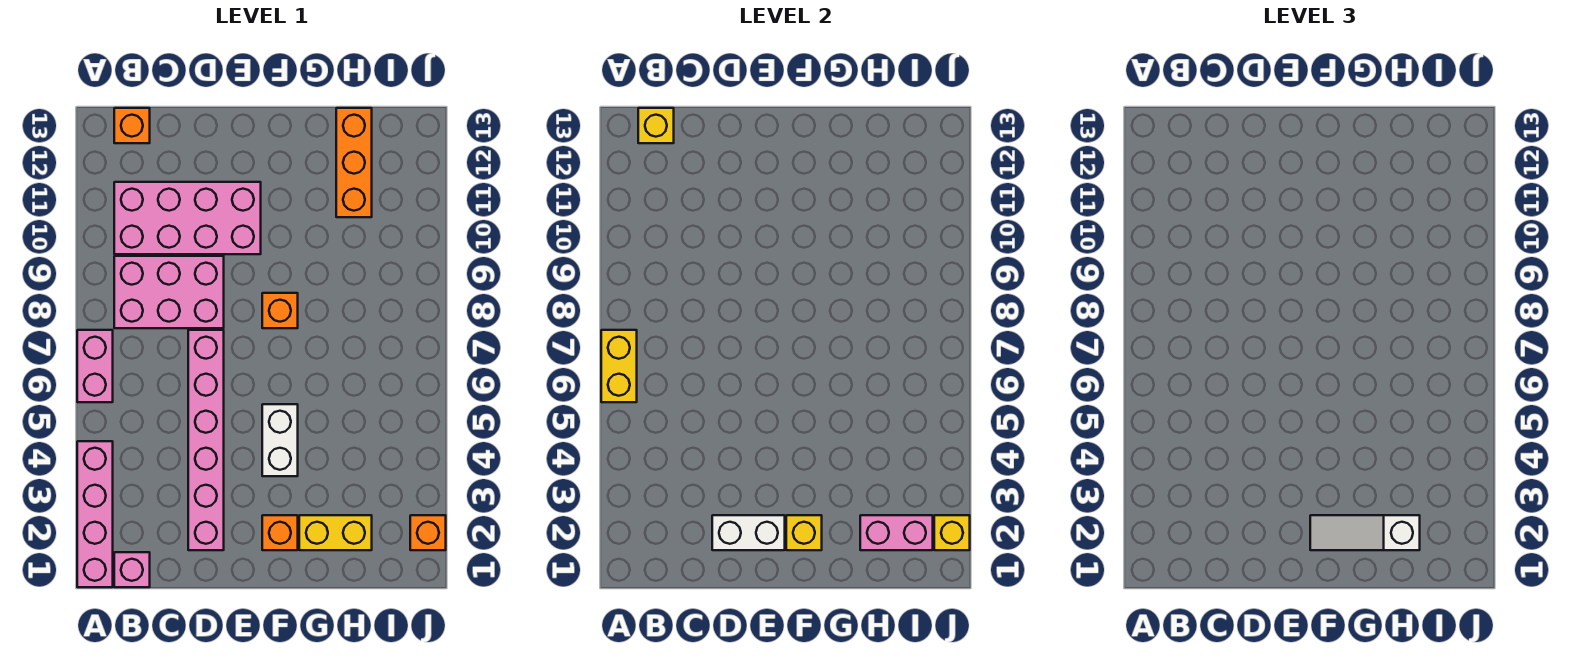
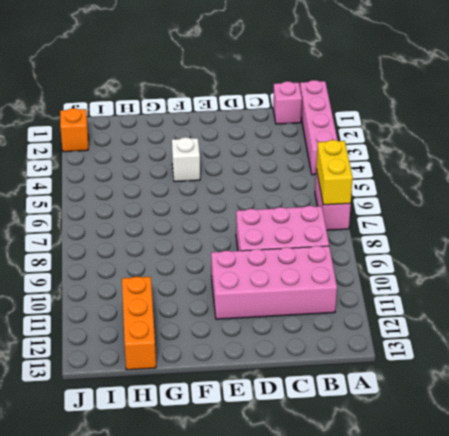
white 1x1 brick [172,137,200,182] -> white 1x2 brick [262,404,298,476]
none -> orange 1x1 brick [114,108,150,143]
none -> pink 1x6 brick [188,330,224,550]
none -> orange 1x1 brick [262,515,298,550]

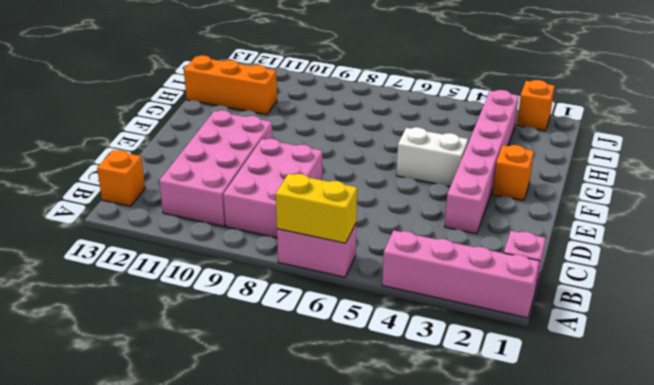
pink 1x6 brick [445,90,519,234] -> pink 1x6 brick turned to [188,330,224,550]
none -> orange 1x1 brick [262,293,298,328]
none -> yellow 1x2 brick [299,515,372,550]
none -> yellow 1x1 brick [638,108,674,143]

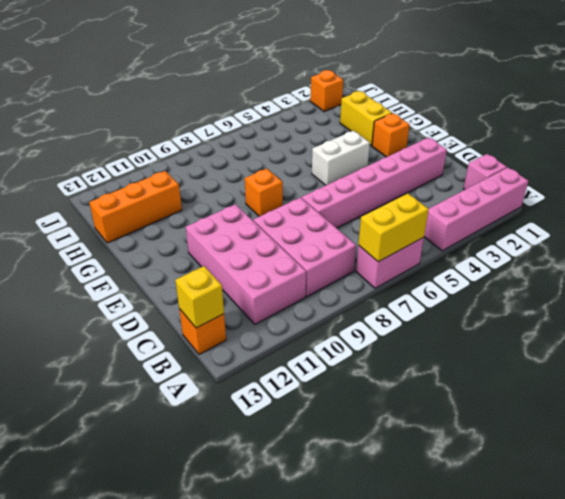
none -> white 1x2 brick [712,515,785,550]
none -> yellow 1x1 brick [786,515,822,550]
none -> pink 1x2 brick [860,515,933,550]

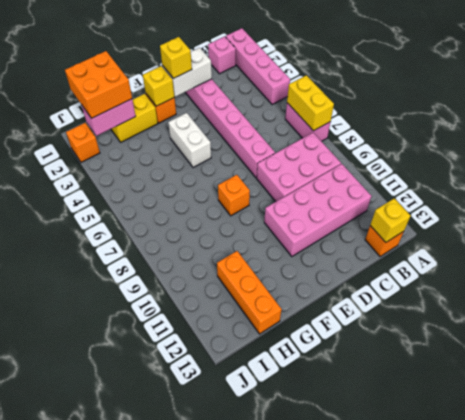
yellow 1x1 brick [160,37,192,79] -> yellow 1x1 brick moved to [934,515,970,550]
orange 2x2 brick [65,51,132,118] -> white 1x3 slope [1310,515,1420,550]

